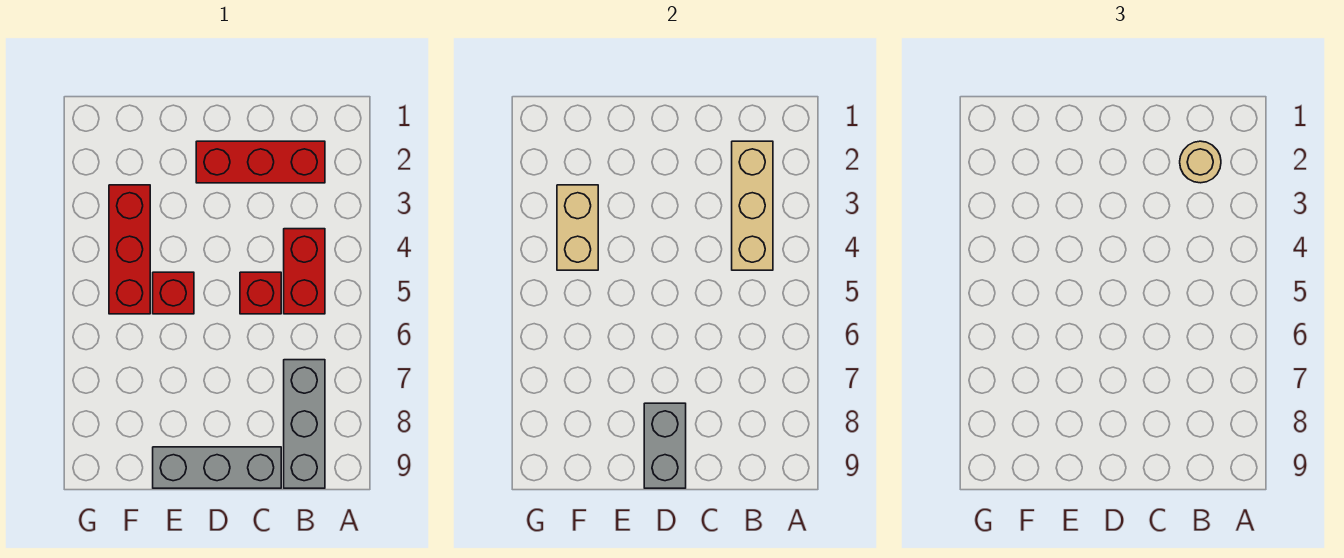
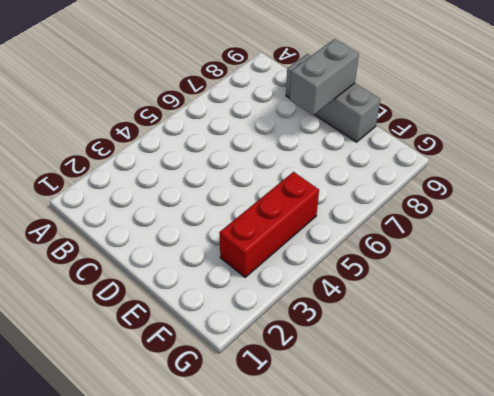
none -> red 1x3 brick [196,141,325,183]
none -> red 1x2 brick [284,229,325,314]

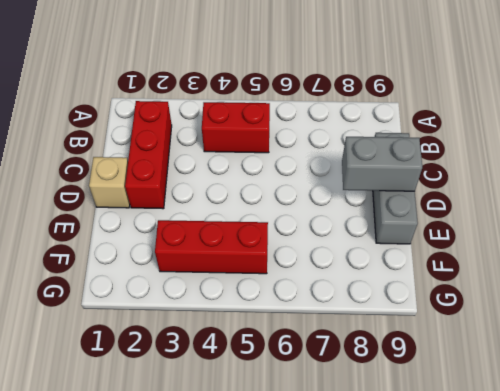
tan 1x1 brick [89,157,130,208] -> none
none -> grey 1x3 brick [284,360,325,488]
none -> red 1x1 brick [240,272,281,314]

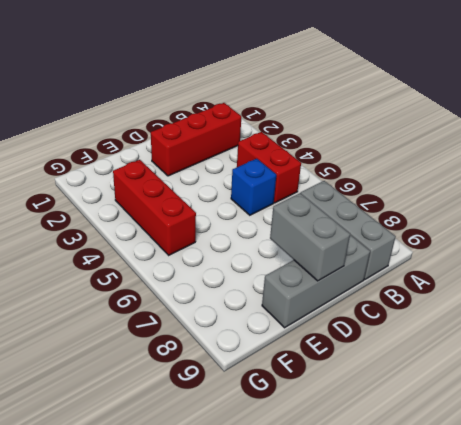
blue 1x1 brick [231,159,276,215] -> red 1x1 brick [240,272,281,314]
none -> red 1x1 brick [153,272,194,314]
none -> tan 1x3 brick [732,141,773,270]

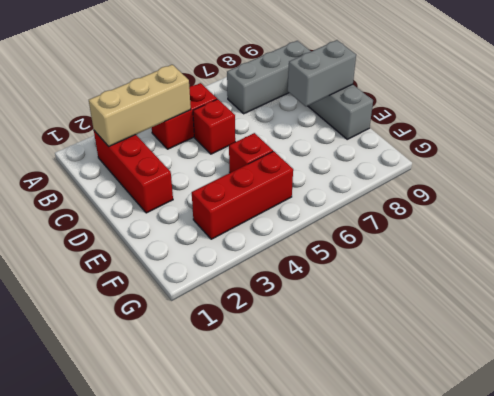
none -> tan 1x2 brick [557,185,598,270]
none -> tan 1x1 round brick [1180,141,1221,183]

